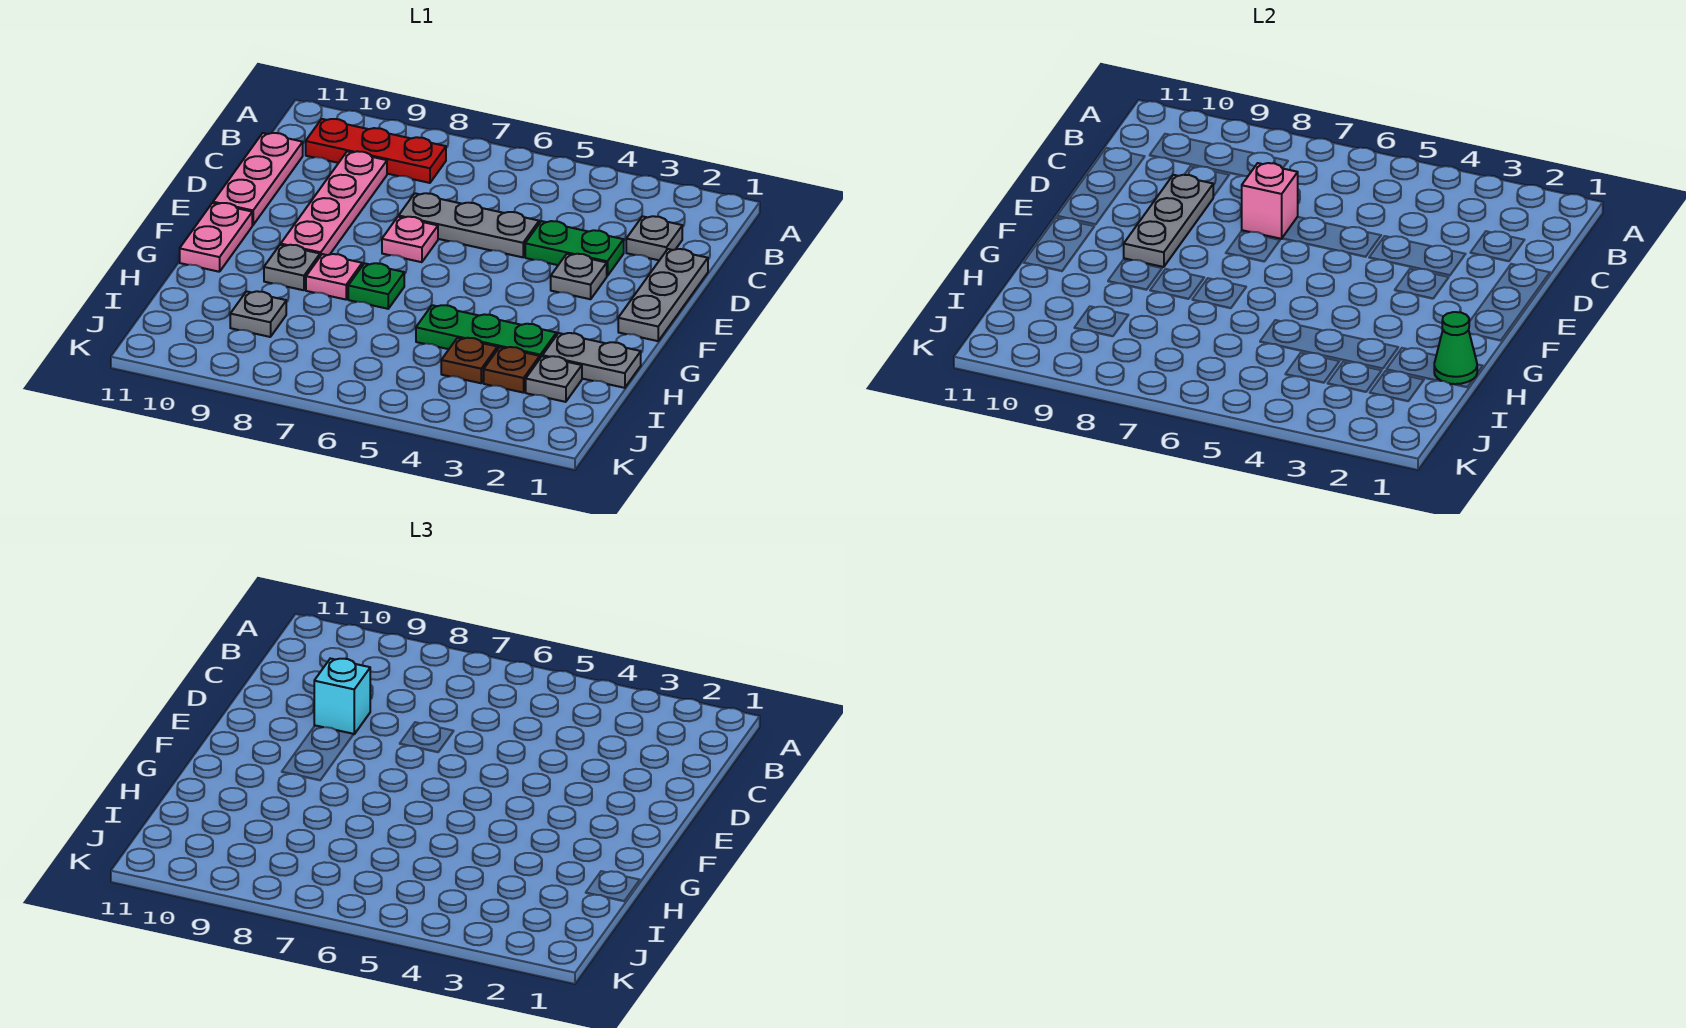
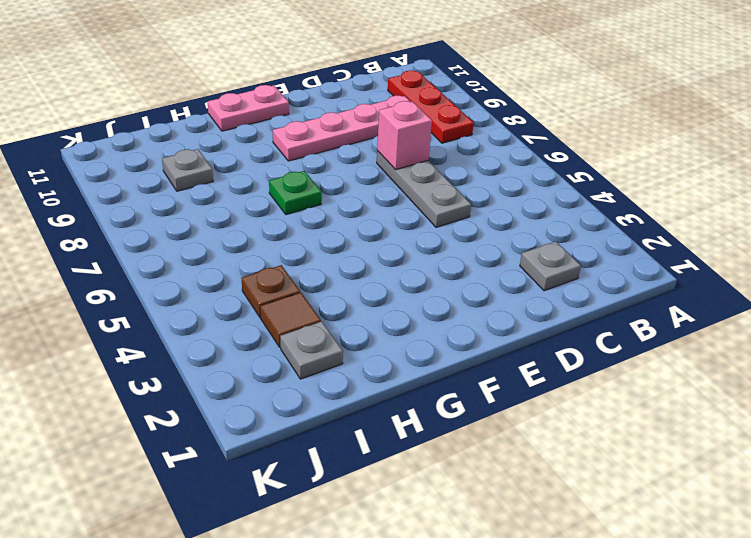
brown 1x1 tile [260,292,321,347] -> brown 1x1 plate [484,347,540,393]
none -> pink 1x3 plate [213,133,303,225]
none -> grey 1x3 plate [618,249,708,341]
none -> green 1x2 plate [525,221,624,276]

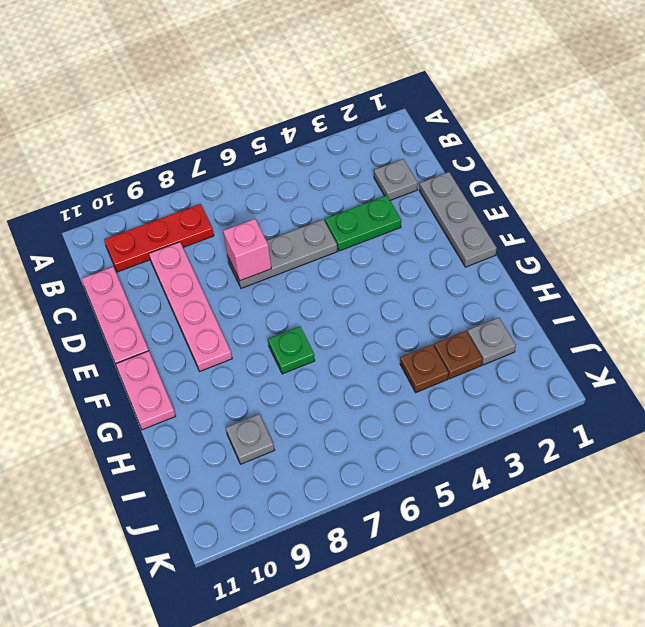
none -> grey 1x1 plate [551,254,607,299]
none -> pink 1x1 plate [382,217,438,262]
none -> pink 1x1 plate [306,254,362,300]

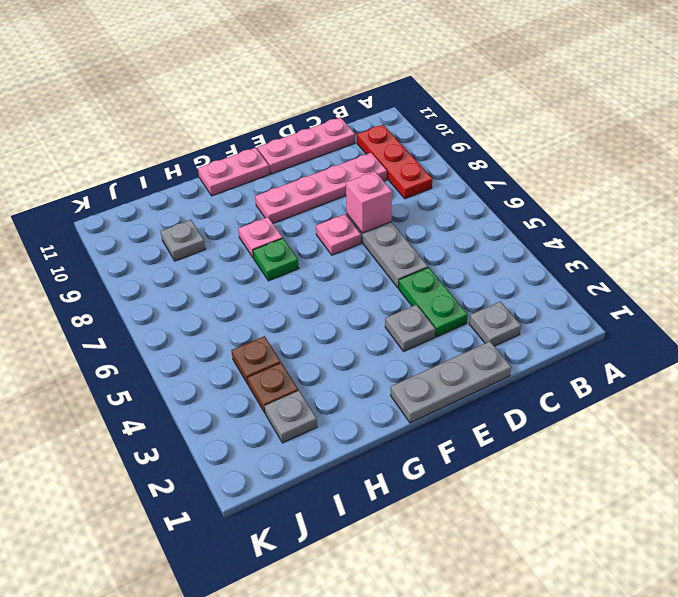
none -> grey 1x1 plate [264,245,320,290]
none -> grey 1x2 plate [542,333,641,388]
none -> green 1x3 plate [416,305,556,358]

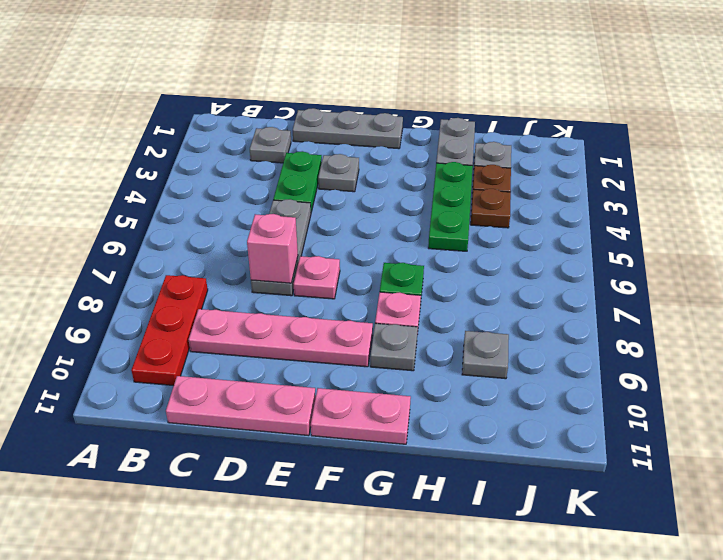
none -> grey 1x3 plate [1124,175,1214,267]
none -> green 1x1 cone [1434,312,1477,384]
none -> cyan 1x1 brick [314,659,370,734]

